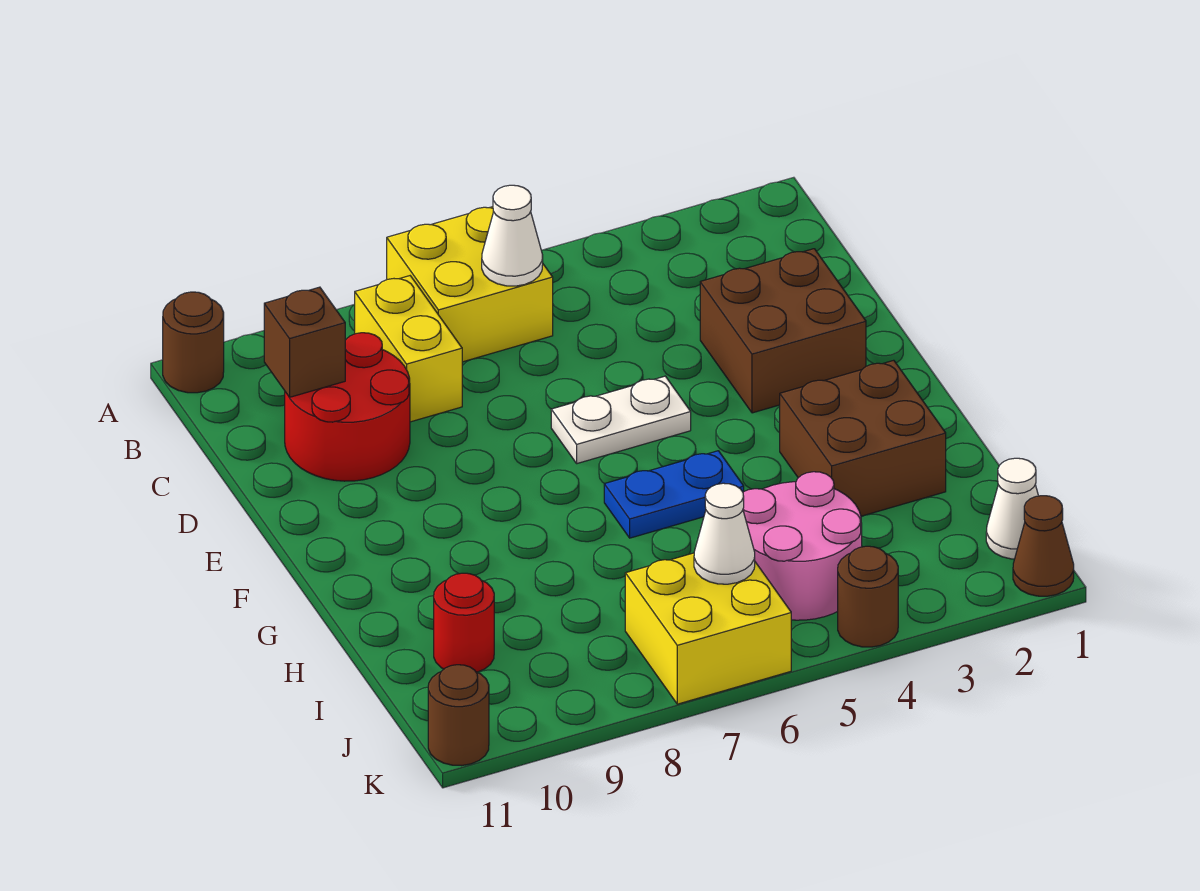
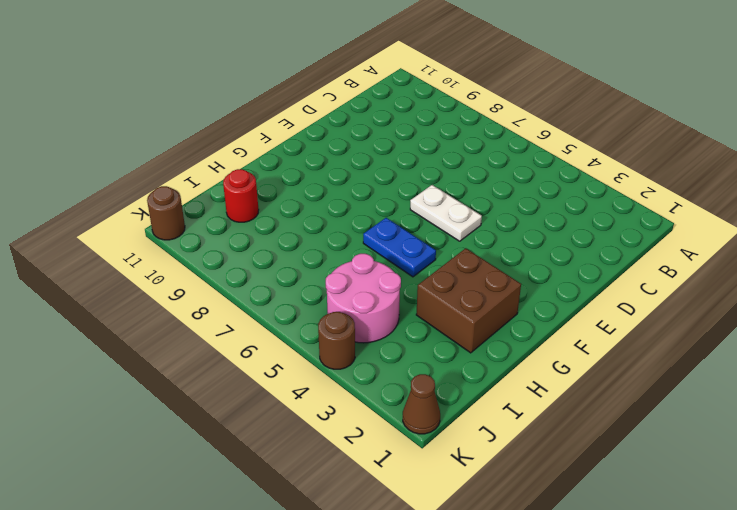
none -> yellow 2x2 brick [387,207,553,362]
none -> brown 1x1 round brick [163,292,224,393]
none -> yellow 1x2 brick [355,276,462,422]

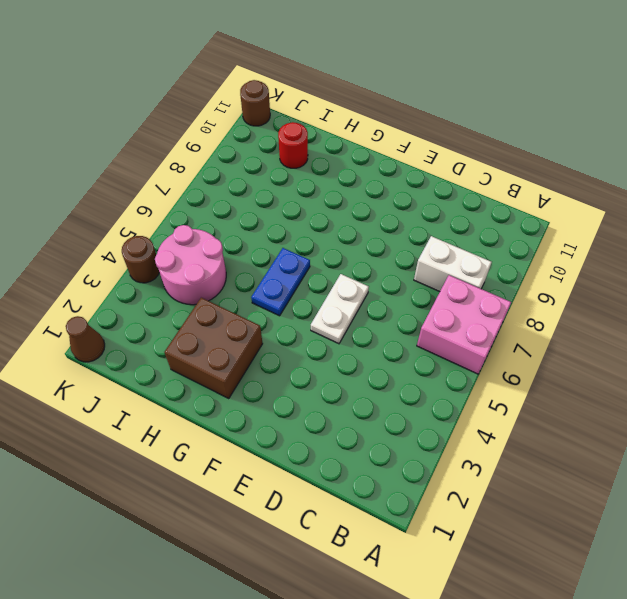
pink 2x2 brick [417,275,511,374] -> yellow 2x2 brick [387,207,553,362]
white 1x2 brick [414,236,492,292] -> yellow 1x2 brick [355,276,462,422]
none -> brown 1x1 round brick [163,292,224,393]
none -> red 2x2 round brick [285,333,410,481]
none -> brown 2x2 brick [700,249,866,413]

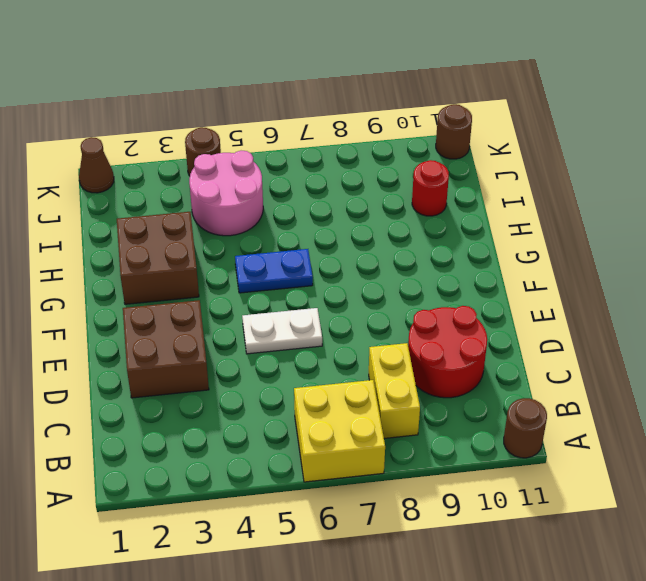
none -> white 1x1 cone [986,458,1038,559]
none -> yellow 2x2 brick [625,553,791,704]
none -> white 1x1 cone [482,185,543,286]

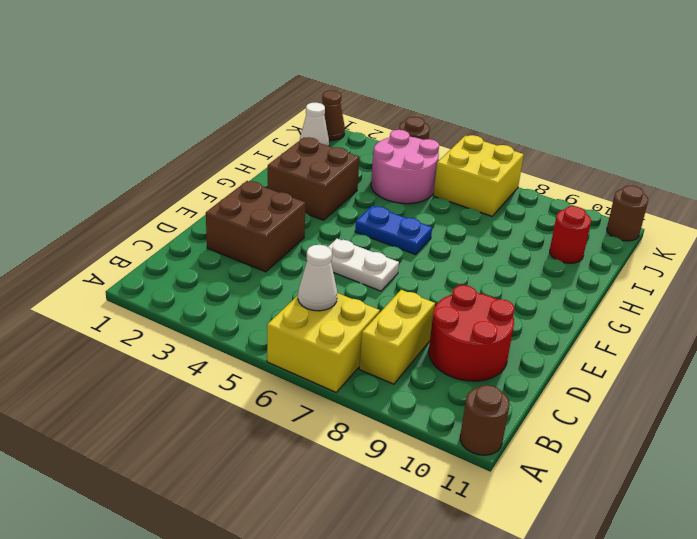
none -> brown 1x1 brick [264,287,345,397]
none -> white 1x1 cone [694,483,755,584]

